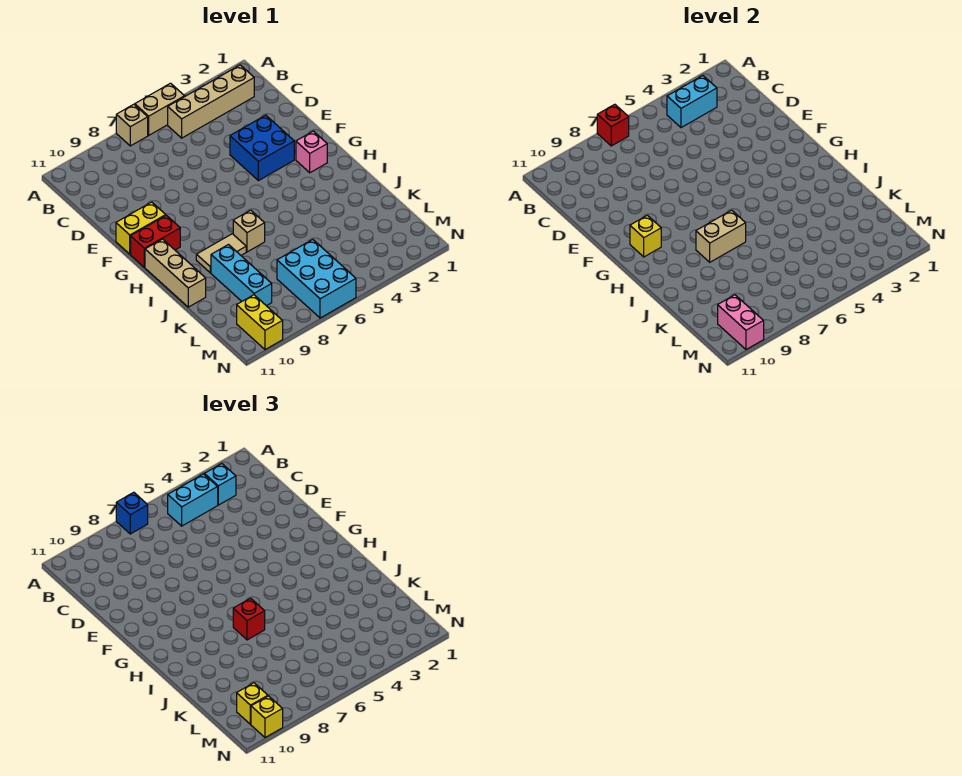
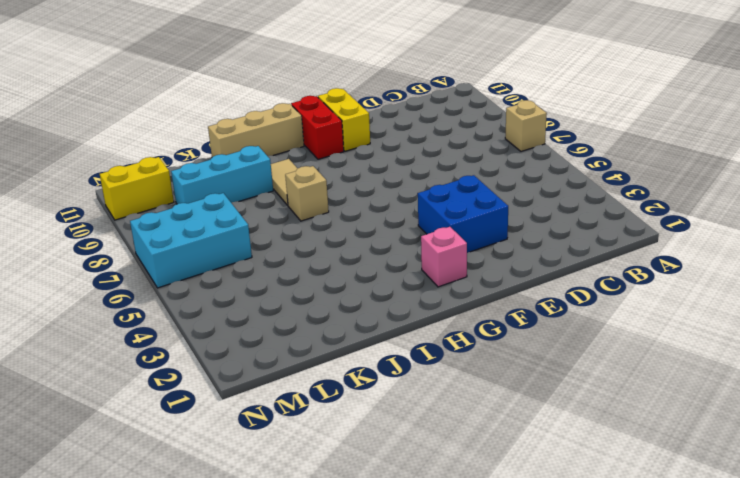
none -> tan 1x2 brick [135,83,185,135]
none -> tan 1x4 brick [168,65,254,138]
none -> red 1x1 brick [597,104,629,146]

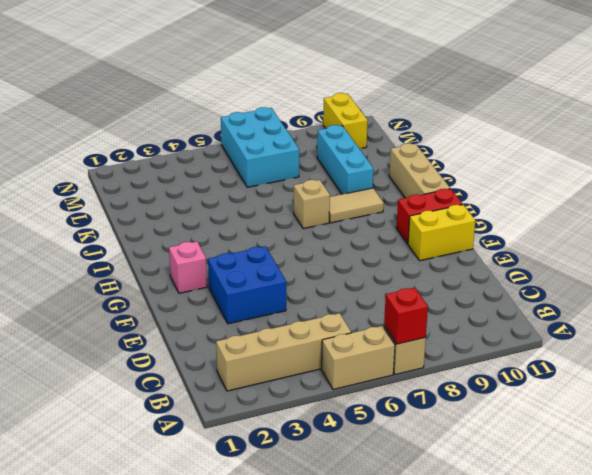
none -> cyan 1x2 brick [667,76,717,128]
none -> yellow 1x1 brick [630,215,661,257]
none -> tan 1x2 brick [696,210,746,262]

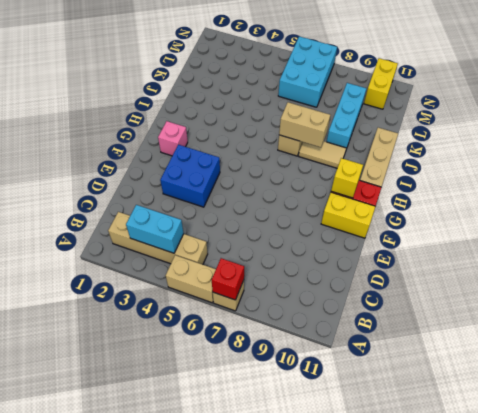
none -> pink 1x2 brick [718,295,764,350]
none -> blue 1x1 brick [116,492,148,534]
none -> cyan 1x1 brick [204,464,236,505]

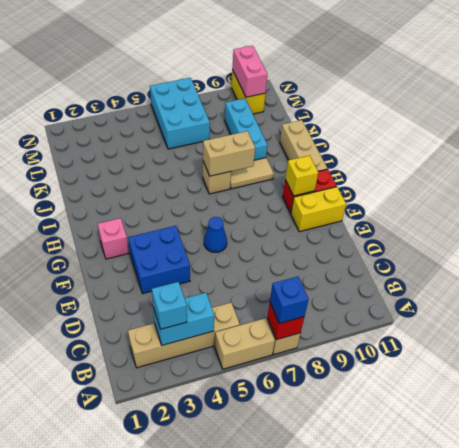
blue 1x1 cone [204,217,227,252] -> none
none -> cyan 1x2 brick [168,474,218,526]
none -> red 1x1 brick [233,598,265,640]
none -> yellow 1x1 brick [237,683,268,724]

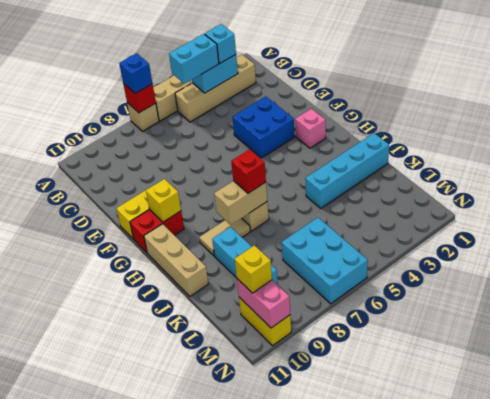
cyan 1x4 brick [305,133,389,208] -> none
none -> yellow 1x1 brick [251,696,283,738]

